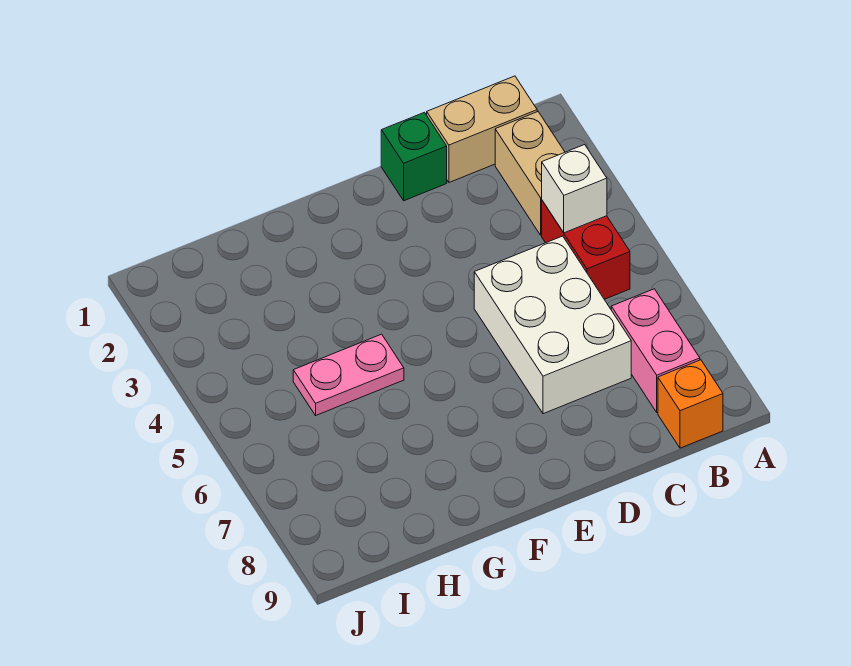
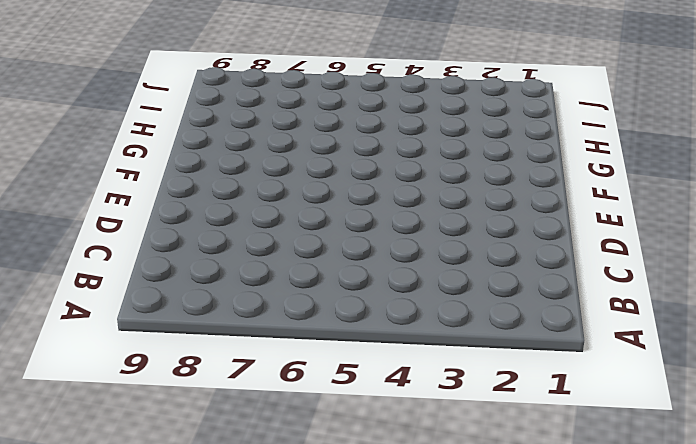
none -> tan 1x2 brick [427,76,537,182]
none -> tan 1x2 brick [495,112,565,235]

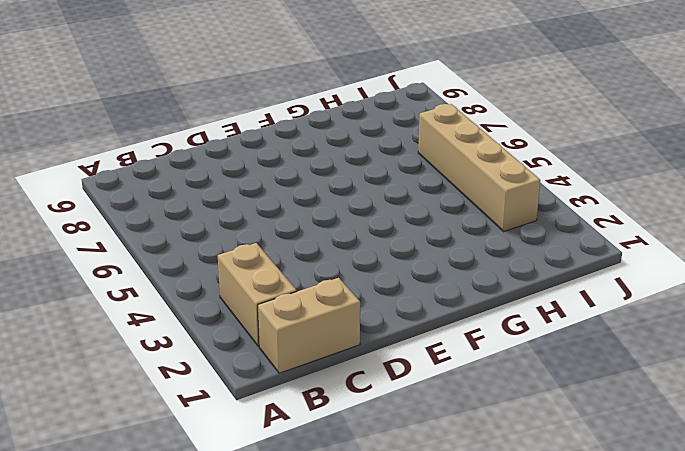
tan 1x4 brick [418,104,540,231] -> none
none -> red 1x2 brick [542,201,630,299]
none -> pink 1x2 brick [611,289,700,413]

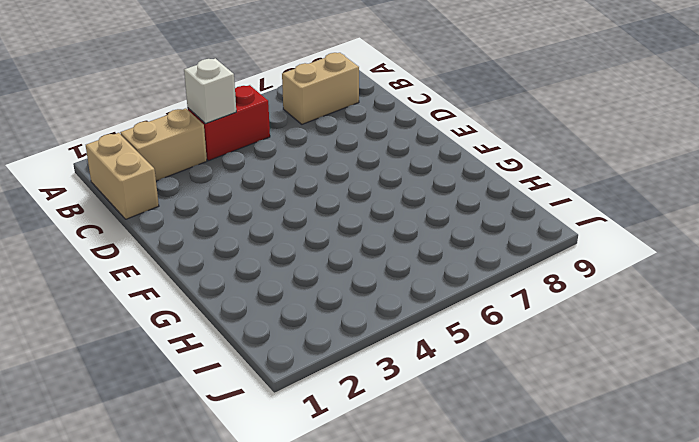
tan 1x2 brick [282,53,359,124] -> pink 1x2 brick [611,289,700,413]
none -> orange 1x1 brick [658,360,723,448]
none -> white 2x3 brick [474,236,631,414]

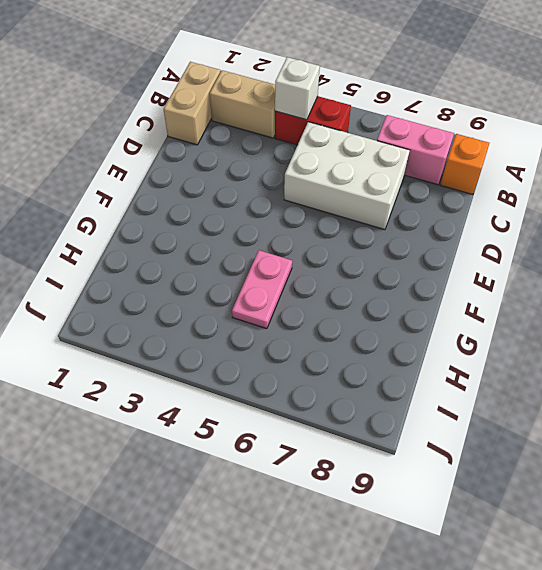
none -> green 1x1 brick [381,112,447,201]

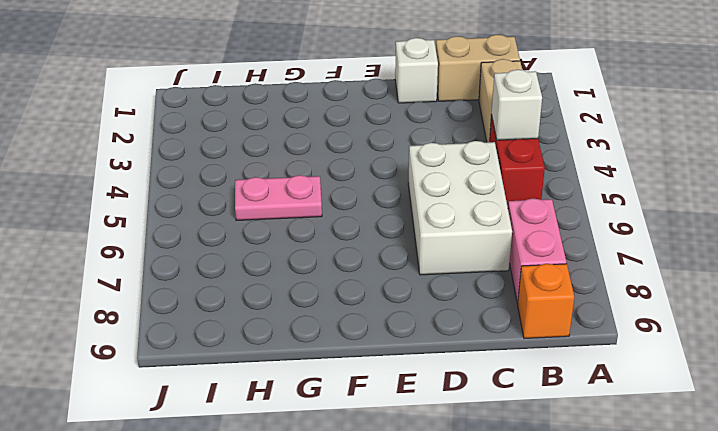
white 1x1 brick [395,38,438,103] -> green 1x1 brick [381,112,447,201]

